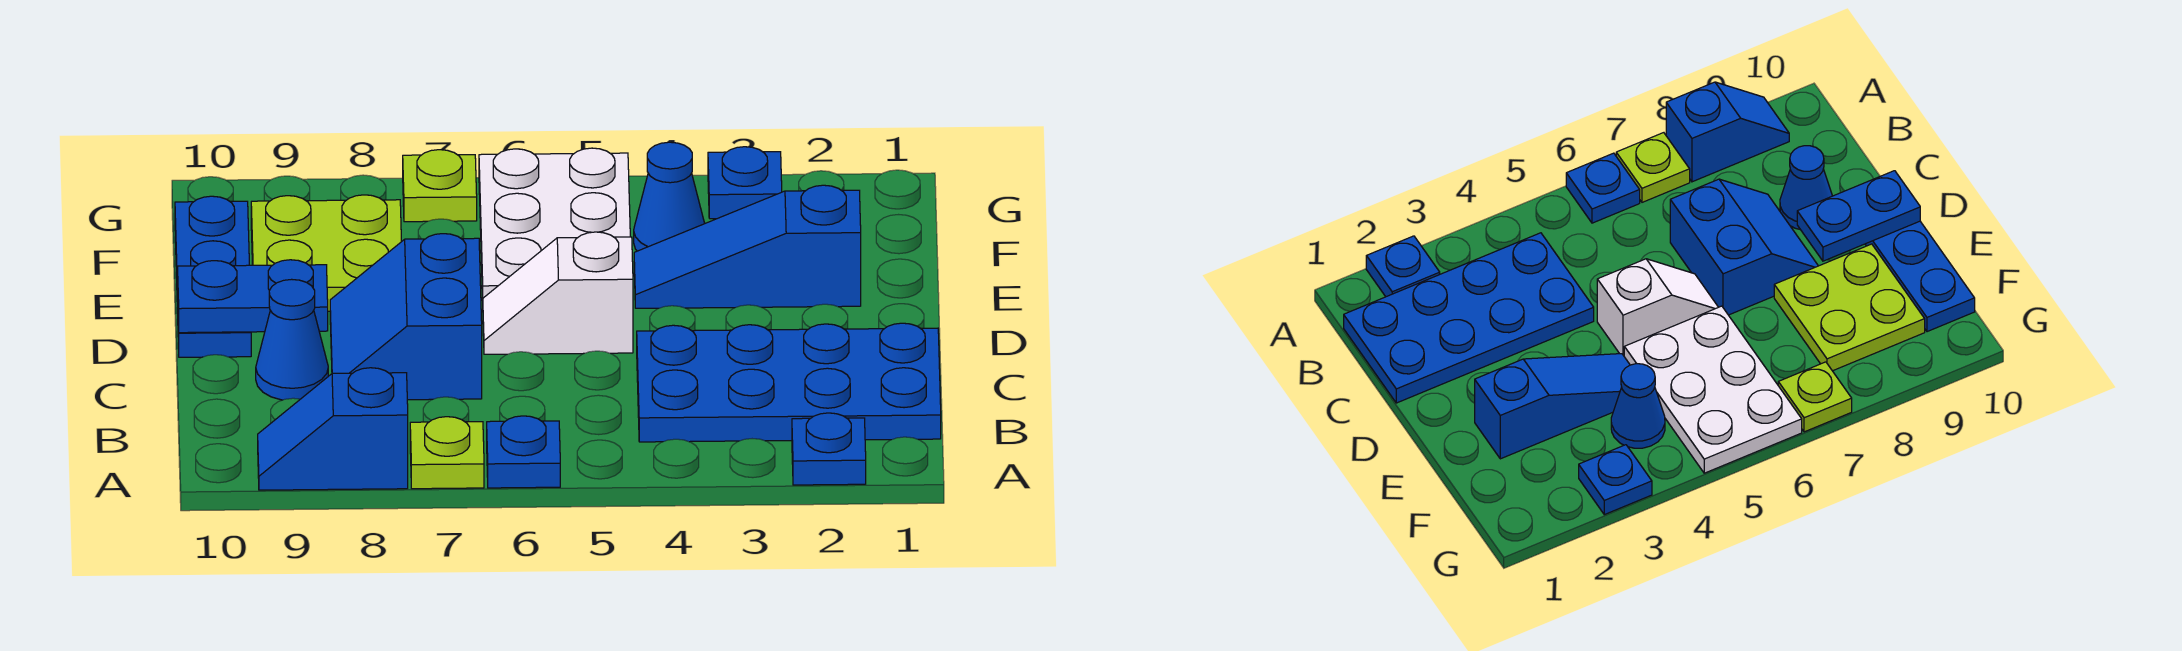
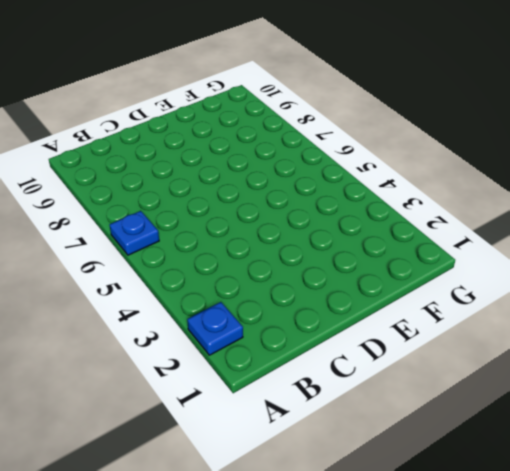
none -> lime 1x1 plate [410,417,484,489]
none -> blue 1x2 slope [258,368,408,490]
none -> blue 2x4 plate [637,323,941,442]

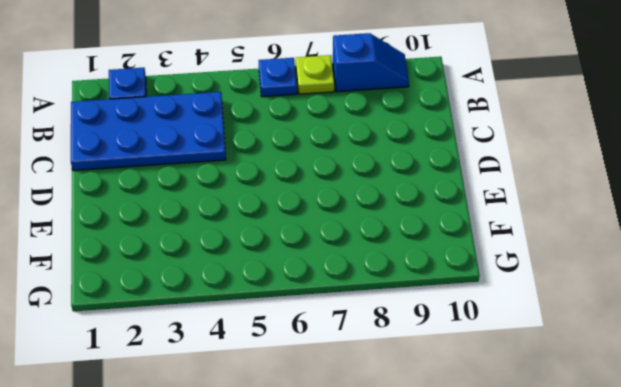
none -> blue 2x2 slope [330,234,482,400]
none -> blue 1x1 cone [256,279,328,400]
none -> white 1x2 slope [483,232,633,354]

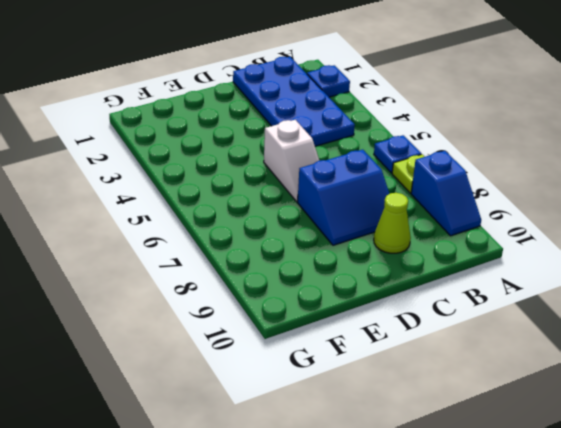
lime 1x1 cone [374,193,411,253] -> blue 1x1 cone [256,279,328,400]
none -> blue 1x3 plate [175,196,251,357]
none -> blue 1x3 slope [634,185,861,308]
none -> white 2x3 plate [479,148,630,300]

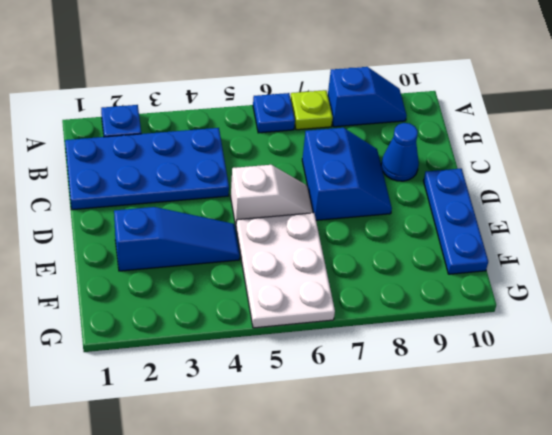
none -> lime 2x2 plate [251,195,402,311]
none -> blue 1x1 cone [634,142,705,251]
none -> blue 1x1 plate [708,147,782,219]

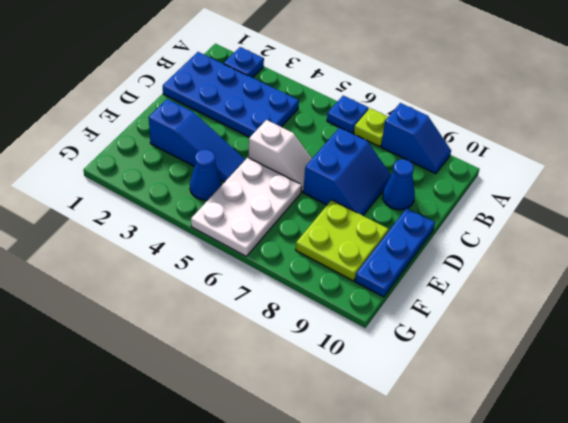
none -> blue 1x1 plate [708,147,782,219]
none -> lime 1x1 plate [403,150,477,222]
none -> blue 1x2 plate [178,260,328,333]

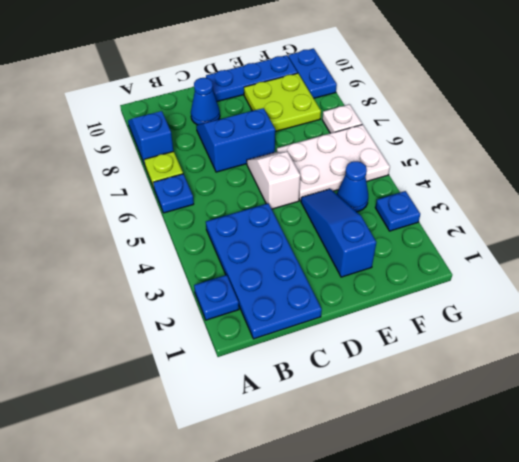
white 1x1 plate [322,104,362,133] -> lime 1x1 plate [403,150,477,222]
blue 1x2 plate [288,48,337,98] -> blue 1x2 plate moved to [178,260,328,333]

